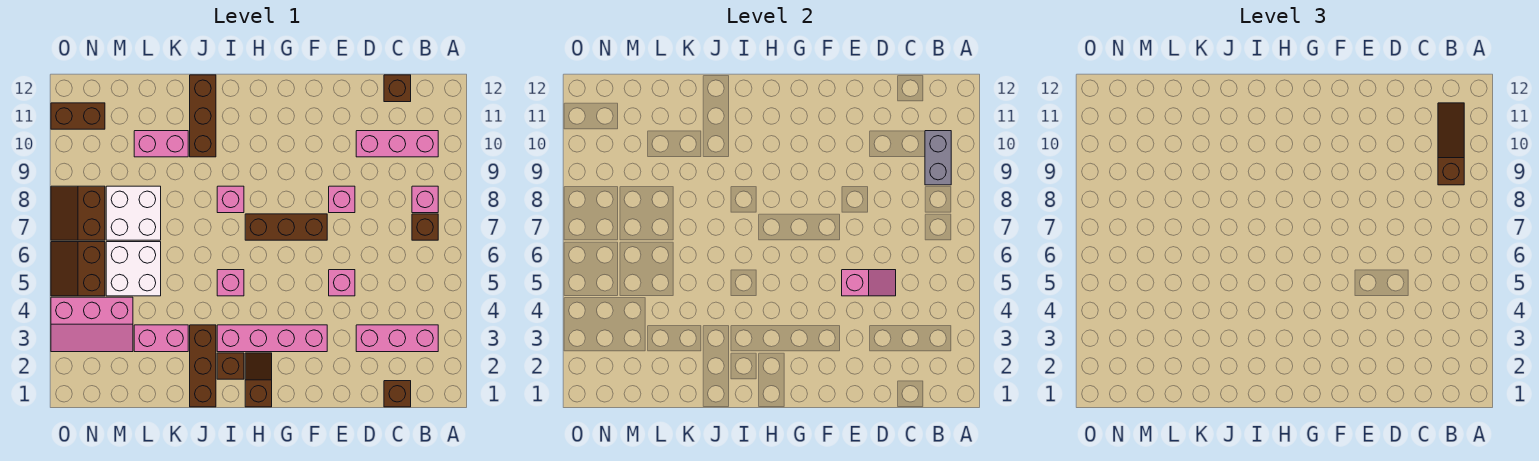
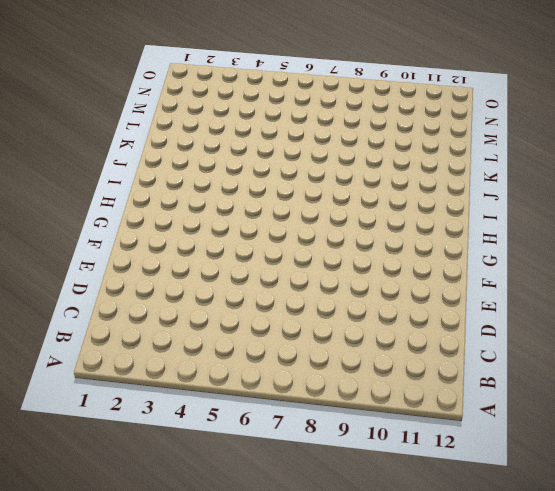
none -> pink 1x3 brick [356,325,438,352]
none -> brown 1x1 brick [412,214,438,240]
none -> pink 1x1 brick [412,186,438,213]

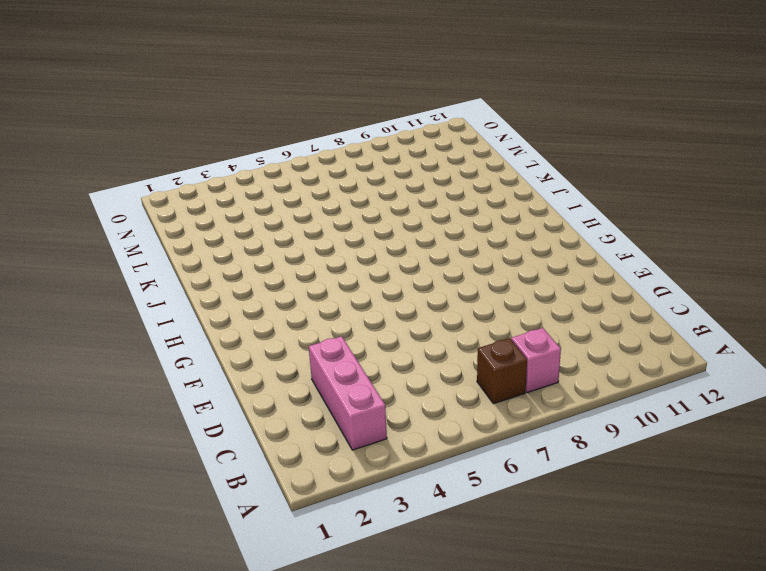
none -> pink 1x3 brick [356,131,438,157]
none -> brown 1x1 brick [384,381,411,407]
none -> brown 1x1 brick [384,75,411,102]

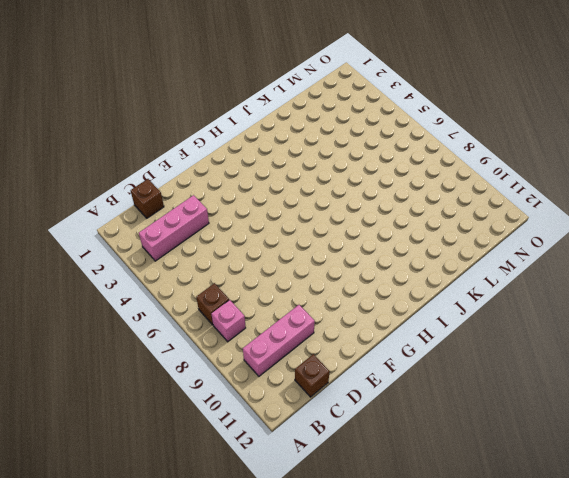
none -> pink 1x1 brick [329,270,355,296]
none -> pink 1x1 brick [329,186,355,213]
none -> pink 1x4 brick [217,325,327,352]

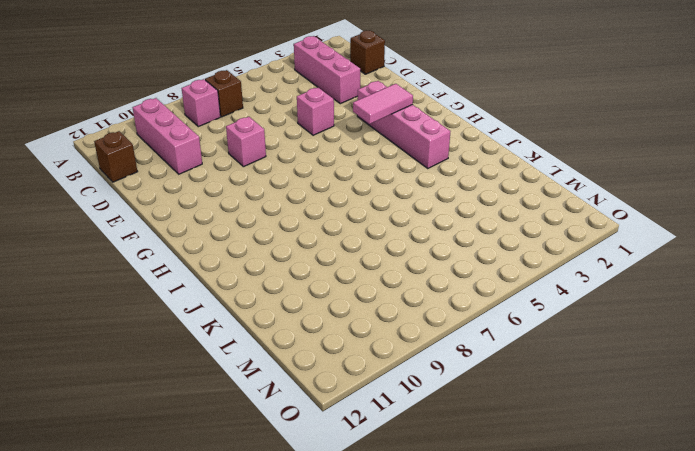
pink 1x2 tile [353,84,413,124] -> none
none -> brown 1x3 brick [245,214,327,240]
none -> brown 1x2 slope [245,353,272,407]
none -> brown 1x1 brick [217,353,244,379]

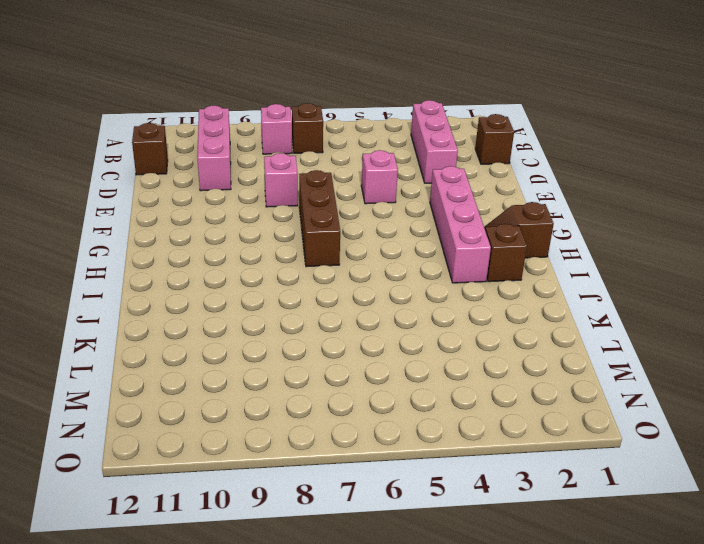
none -> pink 1x1 brick [217,270,244,296]
none -> pink 1x1 brick [217,186,244,213]
none -> brown 1x3 brick [190,325,216,407]

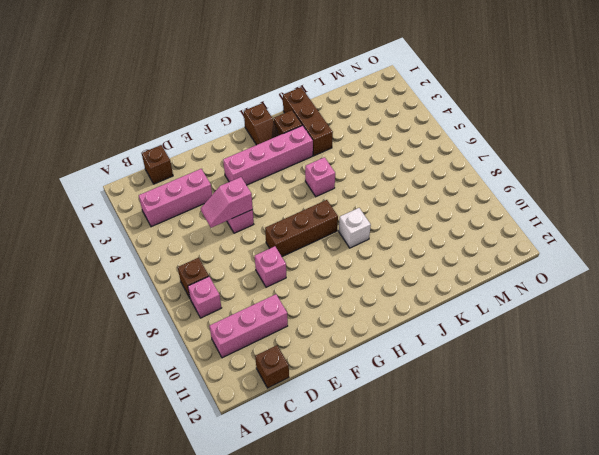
white 1x1 brick [339,208,371,248] -> pink 1x1 brick [217,186,244,213]
none -> brown 1x3 brick [190,75,216,157]
none -> pink 1x2 brick [134,325,188,352]
none -> pink 1x2 brick [134,131,188,157]

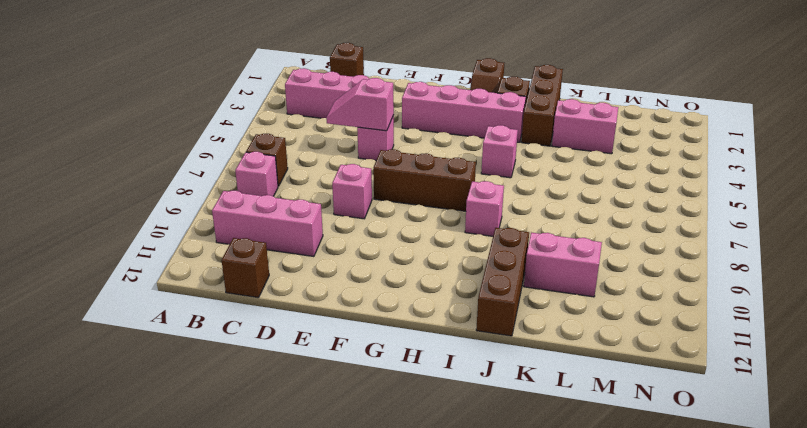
none -> white 2x2 brick [106,242,161,296]
none -> white 2x2 brick [106,186,161,240]
none -> pink 2x3 slope [51,297,133,352]

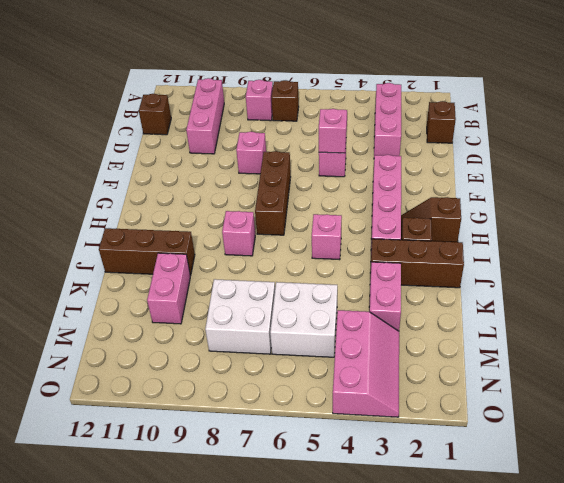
none -> brown 2x2 slope [51,242,105,296]
none -> brown 2x2 slope [51,186,105,240]
none -> brown 1x2 brick [51,103,105,129]

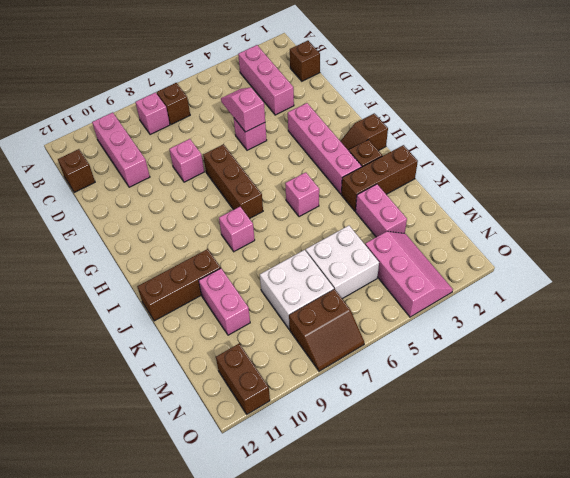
none -> brown 2x2 slope [51,242,105,296]
none -> grey 1x2 brick [925,131,951,185]
none -> brown 1x3 slope [1438,103,1464,185]

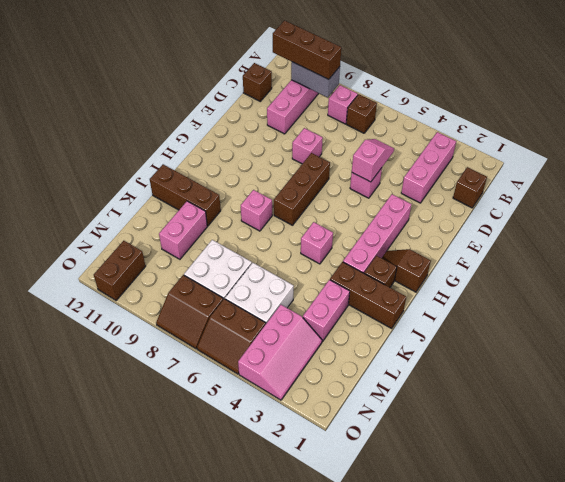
brown 1x3 brick [273,20,341,79] -> brown 1x3 slope [1438,103,1464,185]

